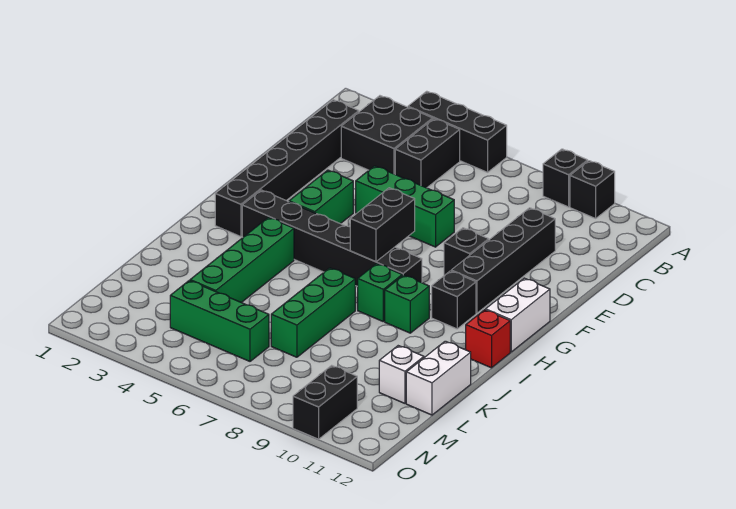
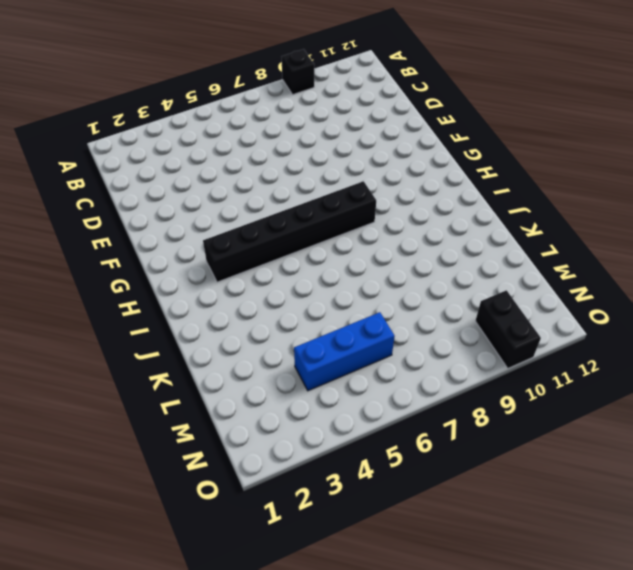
blue 1x3 brick [294,312,395,391] -> green 1x3 brick [170,280,269,361]
none -> black 1x3 brick [408,91,507,172]
none -> black 1x1 brick [570,161,615,218]
none -> black 2x2 brick [341,96,433,174]

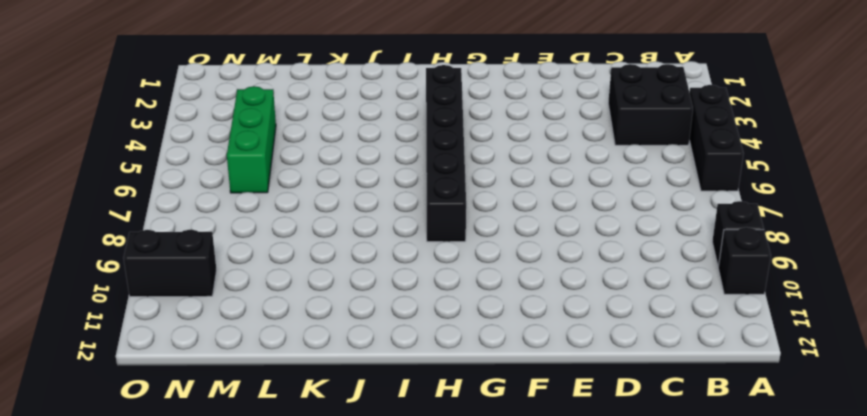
none -> black 1x2 brick [395,119,460,188]
none -> black 1x6 brick [215,100,359,237]
none -> black 1x4 brick [451,208,555,313]

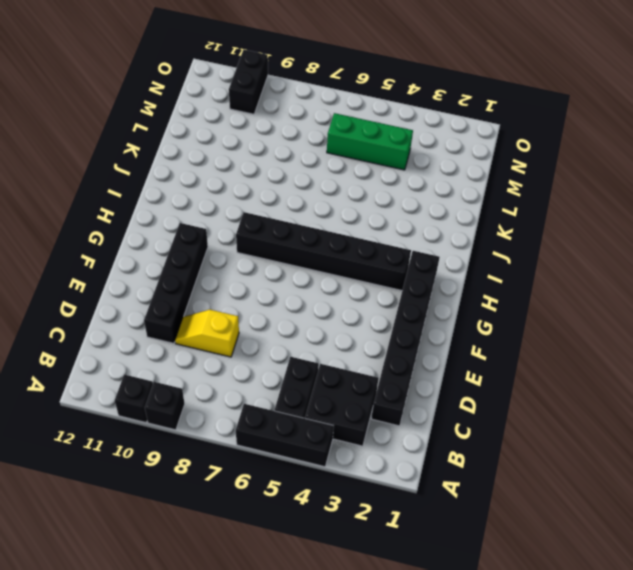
yellow 1x2 slope [175,310,239,357] -> none
none -> green 1x3 brick [356,166,454,247]
none -> green 1x2 brick [289,170,353,224]
none -> black 1x1 brick [444,228,489,275]

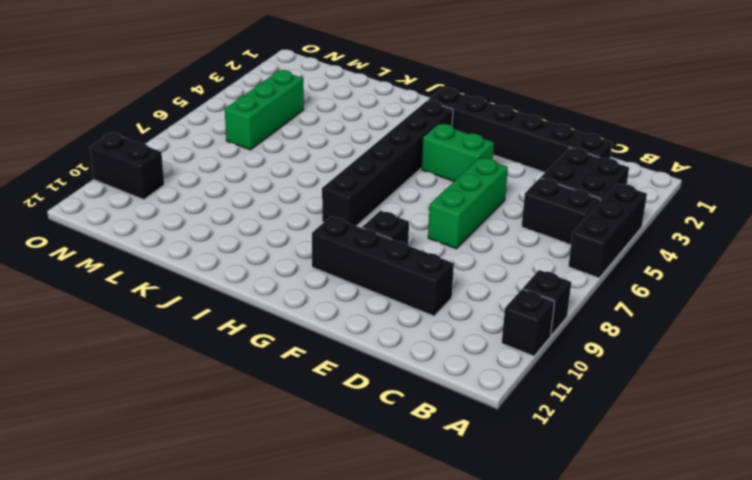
none -> white 1x2 brick [486,278,550,352]
none -> black 1x1 brick [432,271,476,329]
none -> green 1x4 brick [190,217,294,303]

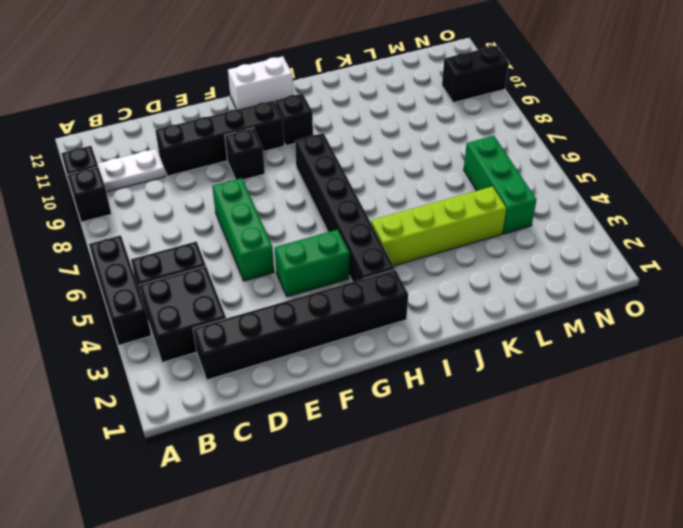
white 1x2 plate [97,149,166,192] -> none
lime 1x4 brick [371,187,506,266] -> green 1x4 brick [190,217,294,303]
none -> green 1x1 brick [358,264,402,321]
none -> green 1x1 brick [385,275,429,333]
none -> red 1x1 brick [466,310,510,368]

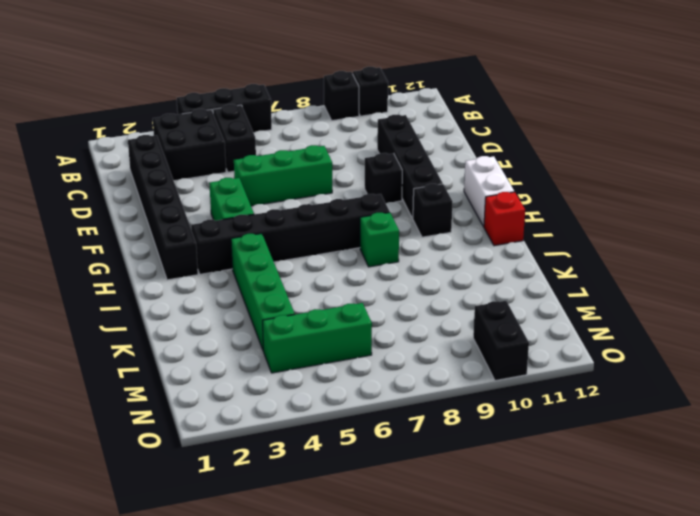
none -> green 1x1 brick [385,275,429,333]
none -> green 1x3 brick [271,268,355,357]
none -> white 1x2 brick [406,341,471,415]

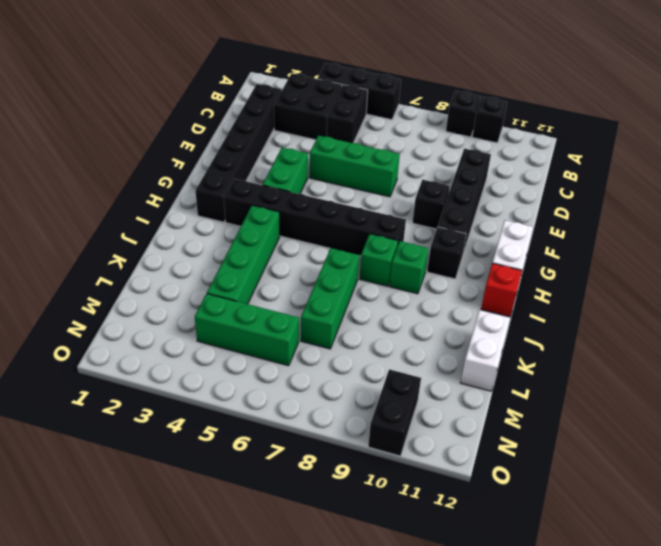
none -> white 1x1 brick [379,346,424,403]
none -> black 1x2 brick [350,188,415,262]

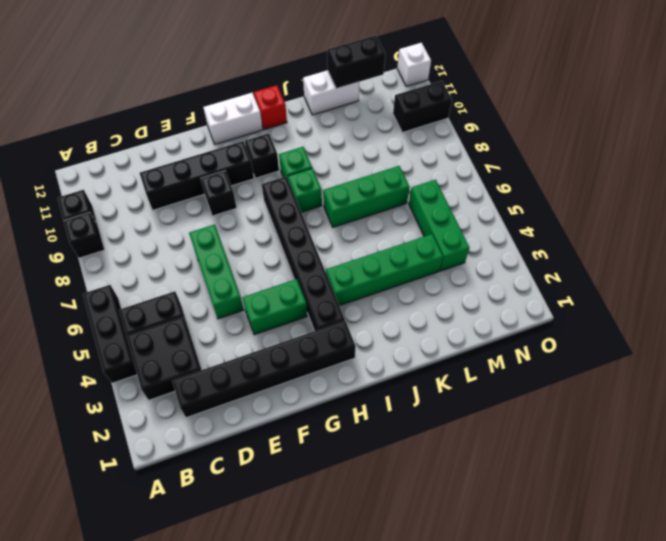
black 1x2 brick [327,35,385,89] -> black 1x2 brick moved to [350,188,415,262]
white 1x1 brick [397,43,431,86] -> white 1x1 brick moved to [379,346,424,403]

